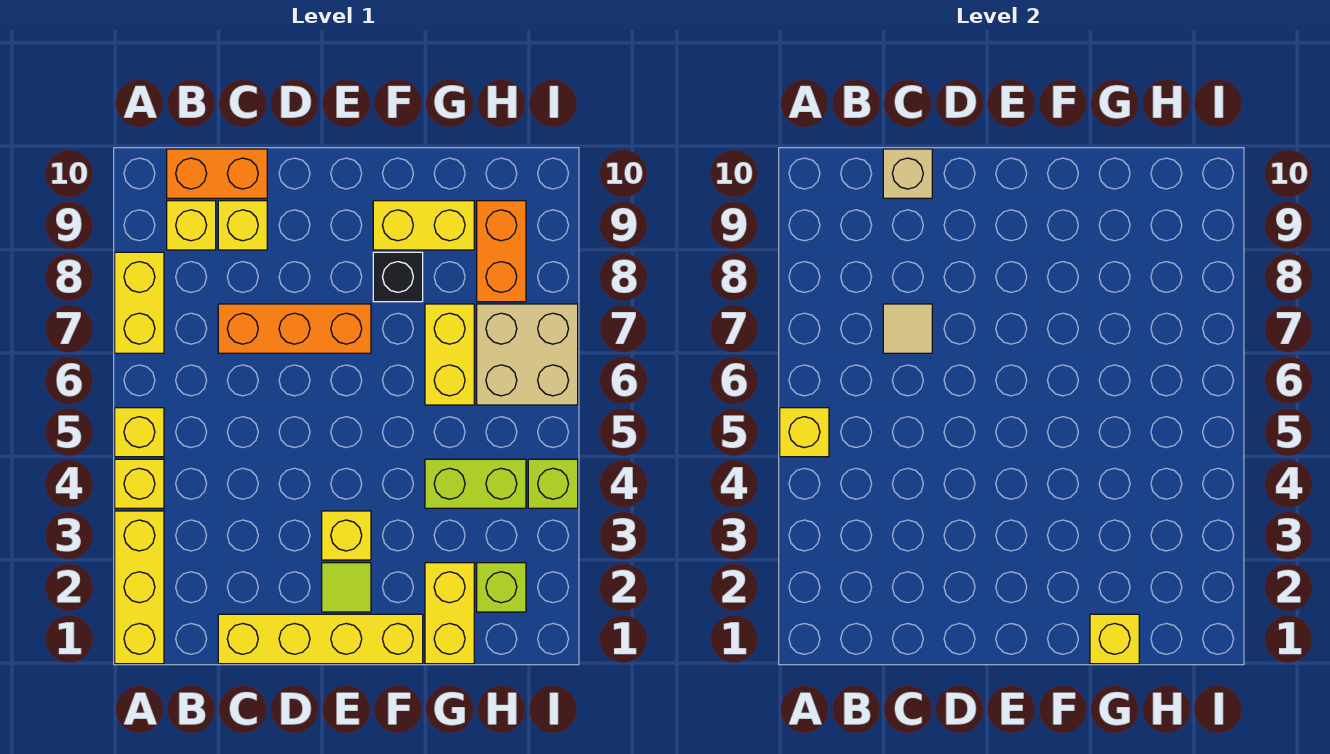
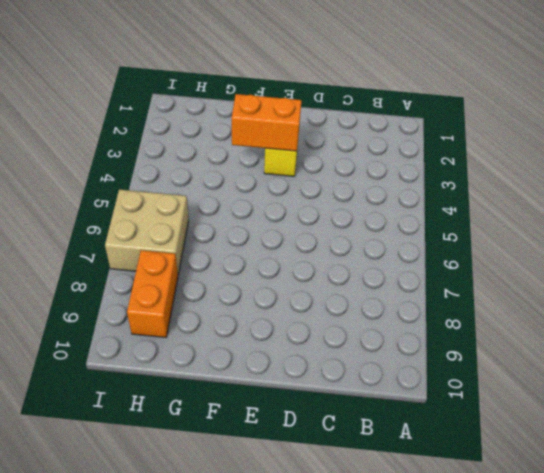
orange 1x2 brick [232,94,302,151] -> orange 1x2 brick moved to [167,149,267,198]
none -> yellow 1x3 brick [115,511,164,664]
none -> yellow 1x1 brick [115,459,164,508]
none -> yellow 1x1 brick [115,408,164,457]

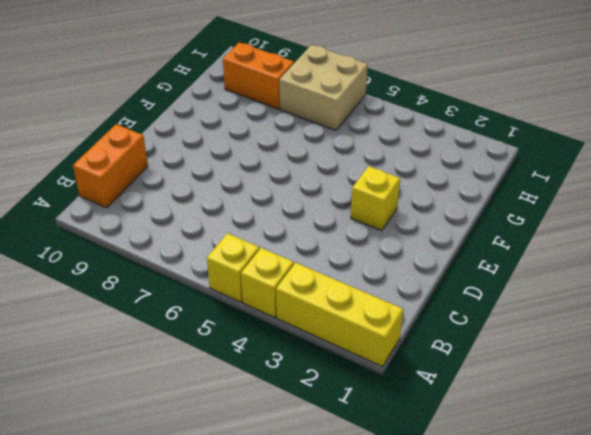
none -> yellow 1x2 brick [115,252,164,353]
none -> yellow 1x1 brick [167,201,216,250]
none -> yellow 1x4 brick [218,614,423,664]

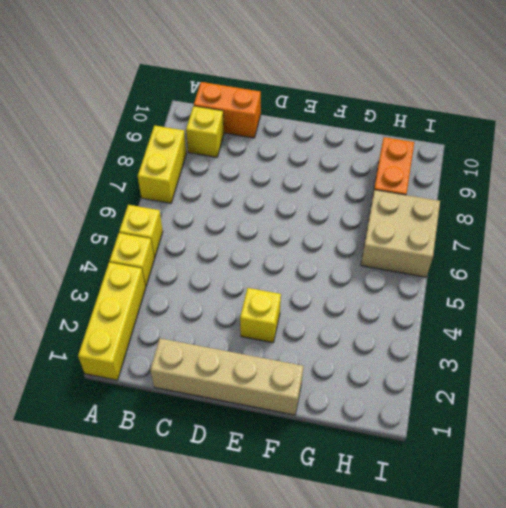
tan 1x4 brick [150,338,304,415] -> yellow 1x4 brick [218,614,423,664]
none -> orange 1x3 brick [218,304,371,353]
none -> yellow 1x1 brick [218,201,267,250]
none -> lime 1x1 tile [322,563,371,612]

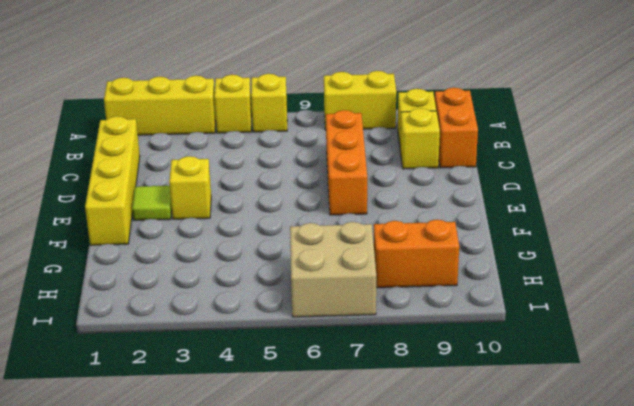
none -> black 1x1 brick [373,252,423,302]
none -> yellow 1x2 brick [373,201,474,250]
none -> yellow 1x2 brick [425,563,474,664]

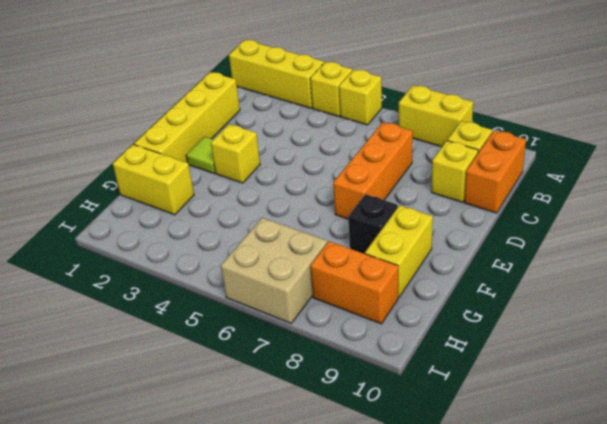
none -> lime 1x2 brick [425,459,526,508]
none -> yellow 1x2 brick [425,304,474,405]
none -> lime 1x1 brick [477,563,526,612]

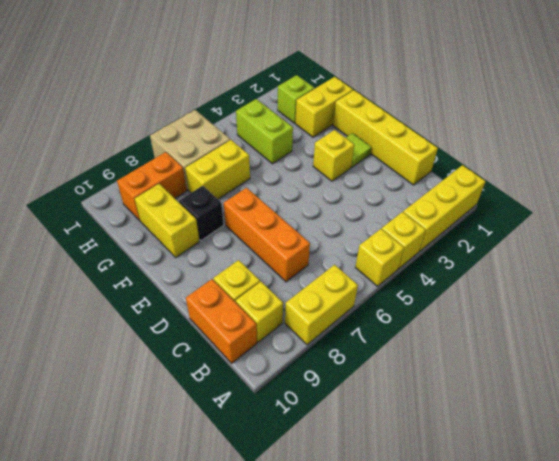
none -> lime 1x1 brick [528,459,578,508]
none -> yellow 1x1 brick [780,408,829,457]
none -> tan 1x1 tile [883,304,932,353]

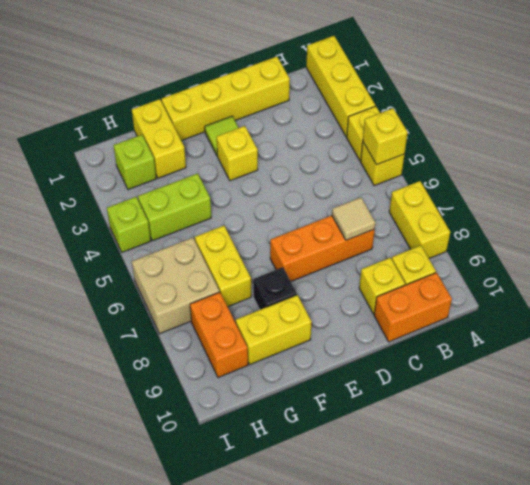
none -> tan 1x1 brick [883,149,932,198]
none -> yellow 1x1 brick [1090,614,1139,664]

